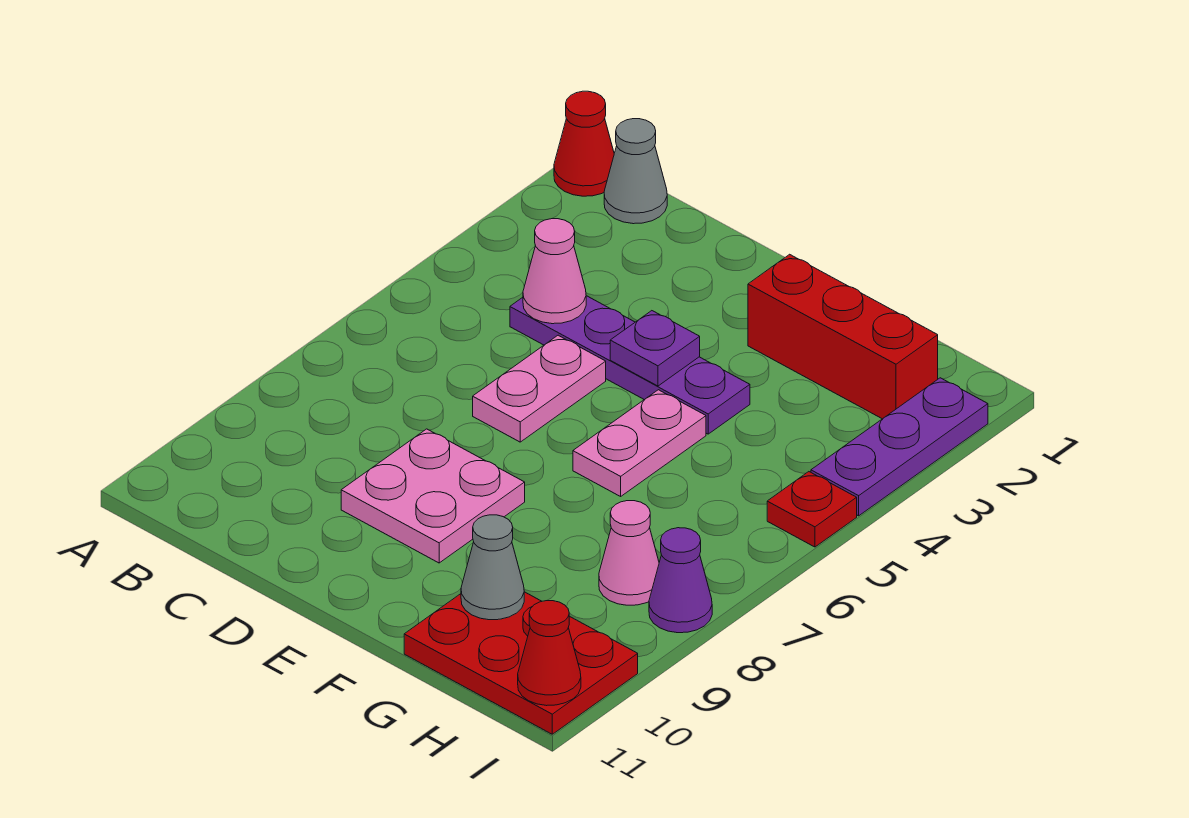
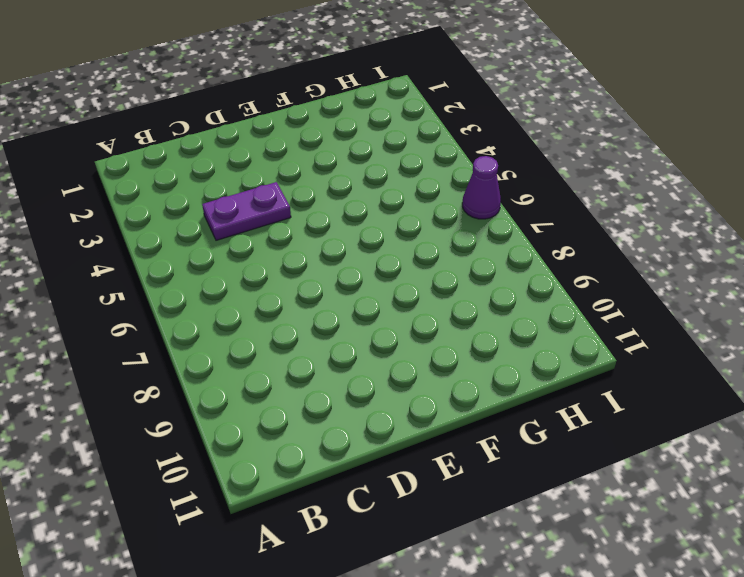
purple 1x2 plate [202,182,291,240] -> purple 1x4 plate [510,296,750,434]
purple 1x1 cone [462,156,501,219] -> purple 1x1 cone moved to [649,528,712,633]
none -> red 1x1 cone [554,91,614,196]
none -> grey 1x1 cone [604,119,667,224]
none -> pink 1x2 plate [473,335,606,442]

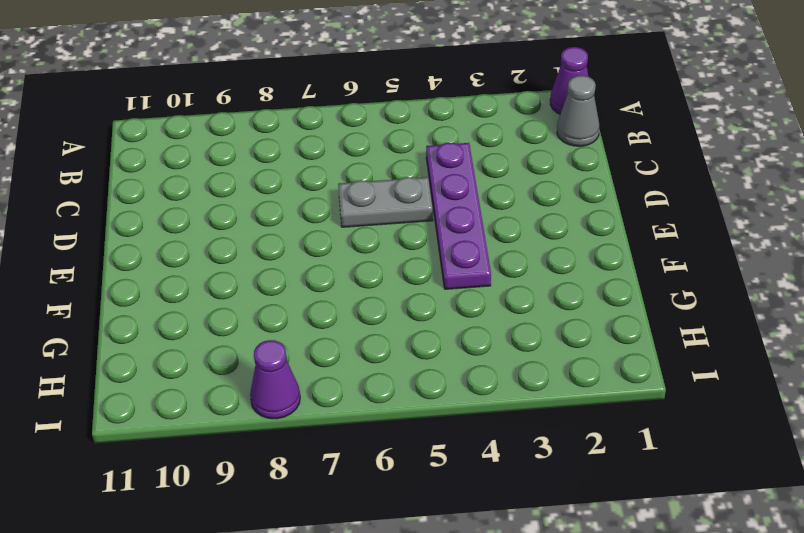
purple 1x1 cone [550,47,589,114] -> red 1x1 cone [554,91,614,196]
grey 1x2 plate [338,177,433,227] -> pink 1x2 plate [473,335,606,442]
none -> pink 2x2 plate [341,429,525,563]
none -> red 1x3 brick [748,254,938,419]
none -> pink 1x2 plate [573,390,706,496]

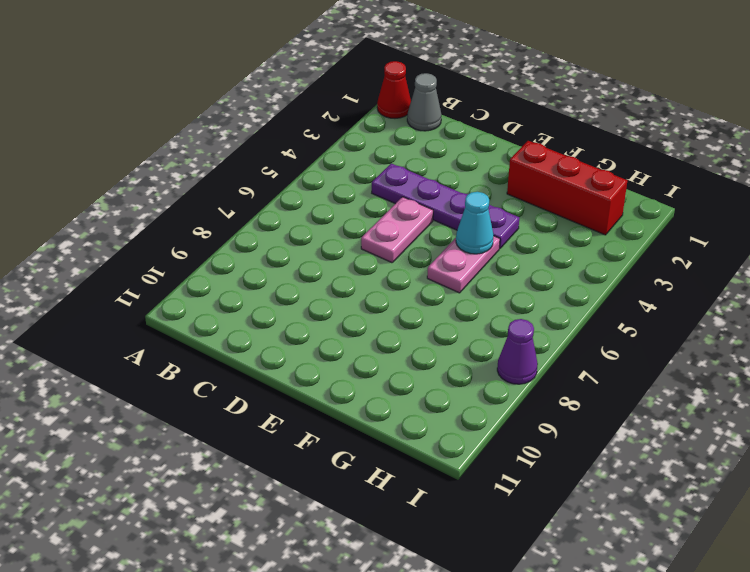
cyan 1x1 cone [456,192,494,254] -> none
none -> pink 2x2 plate [341,429,525,563]
none -> red 2x3 plate [404,592,638,734]
none -> pink 1x1 cone [599,501,659,605]

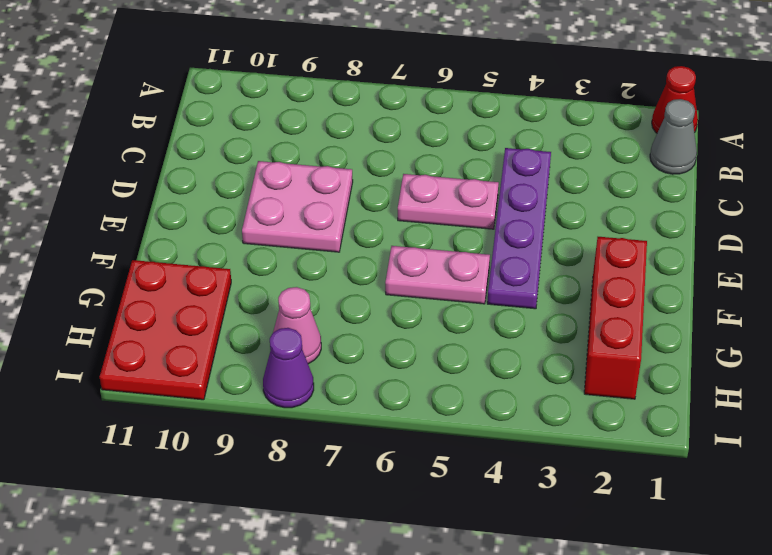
none -> purple 1x3 plate [811,378,988,516]
none -> red 1x1 plate [767,472,857,547]
none -> pink 1x1 cone [523,219,586,324]

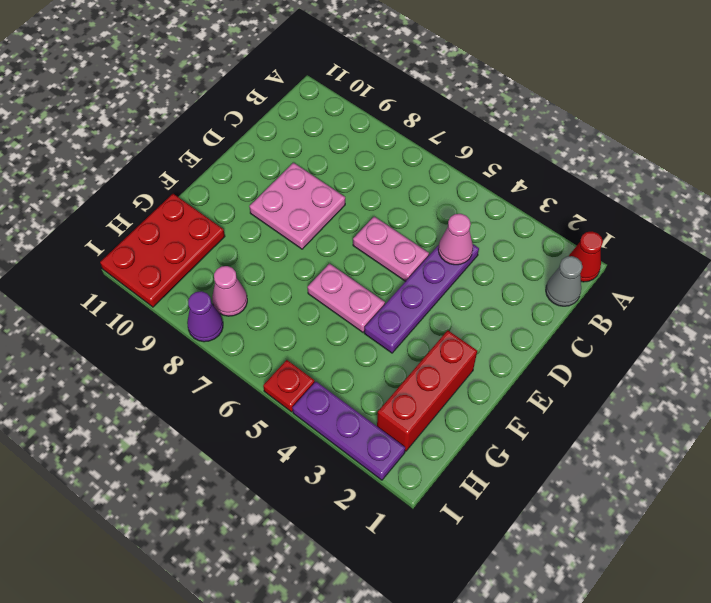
none -> purple 1x1 plate [610,311,700,386]
none -> grey 1x1 cone [461,515,524,620]
none -> red 1x1 cone [518,601,581,706]

